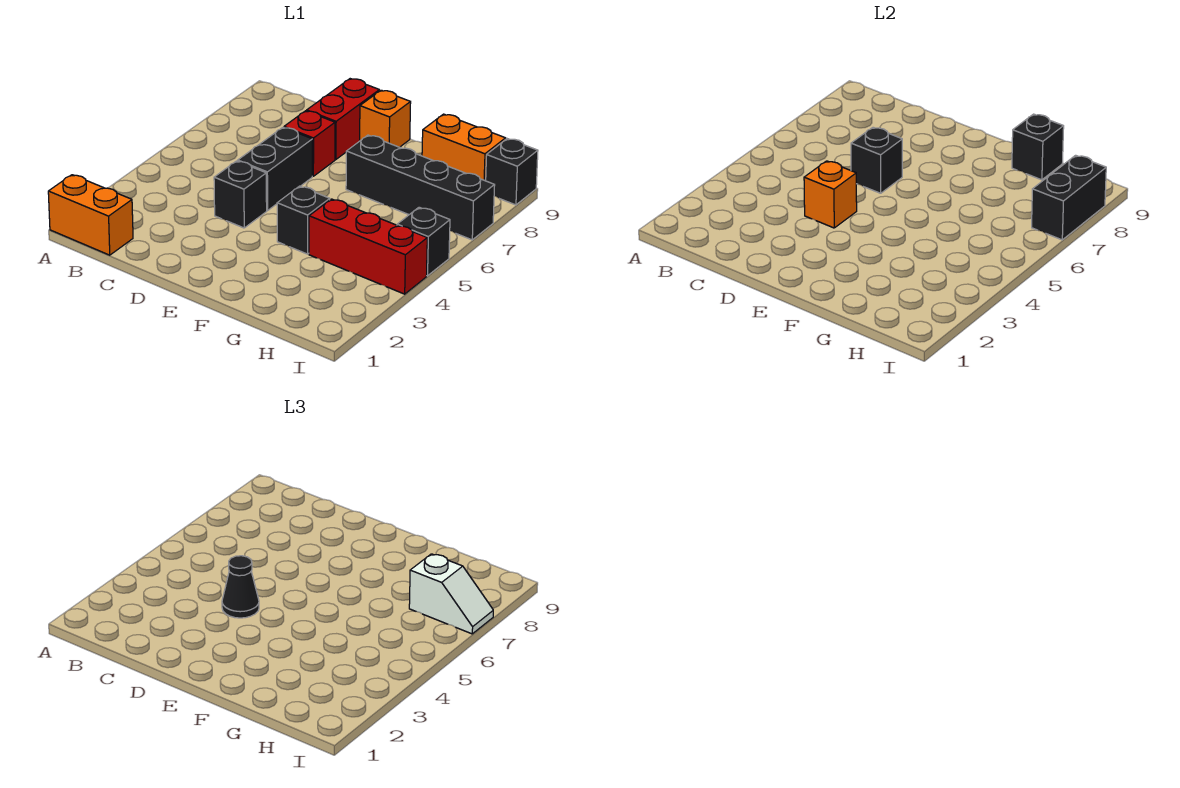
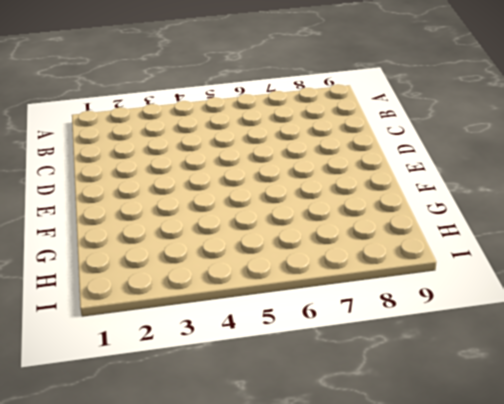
none -> orange 1x2 brick [48,175,133,255]
none -> black 1x1 brick [214,161,267,228]
none -> black 1x2 brick [238,127,312,211]

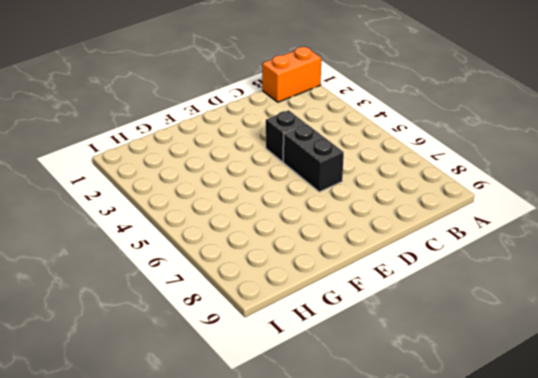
none -> red 1x1 brick [284,111,335,176]
none -> red 1x2 brick [307,79,379,160]
none -> orange 1x1 brick [360,90,411,147]

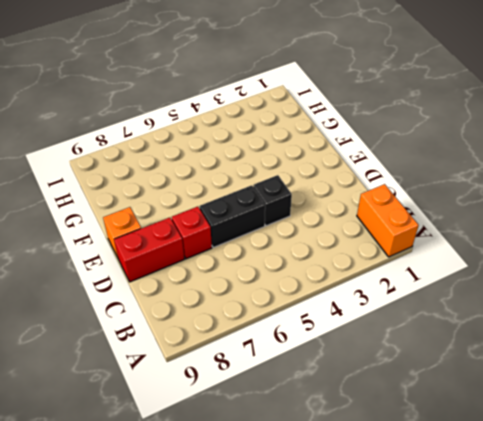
none -> black 1x1 brick [277,186,330,254]
none -> black 1x4 brick [346,135,495,240]
none -> red 1x3 brick [309,199,427,294]

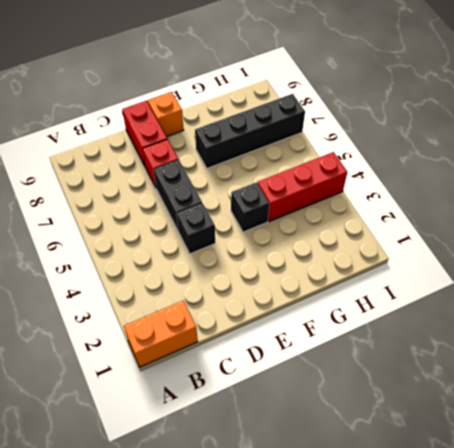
none -> orange 1x2 brick [422,114,506,181]
none -> black 1x1 brick [397,207,450,276]
none -> black 1x1 brick [486,139,538,205]

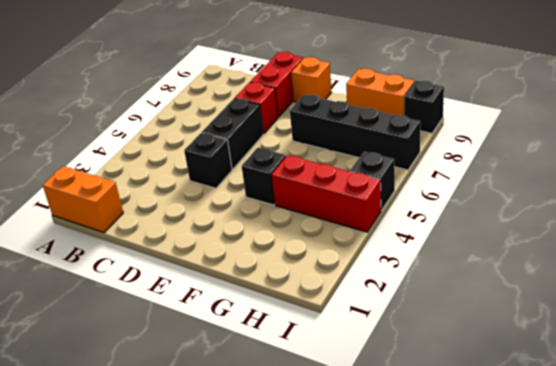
none -> orange 1x1 brick [804,161,857,228]
none -> black 1x1 brick [851,127,902,193]
none -> black 1x1 brick [1012,114,1064,180]

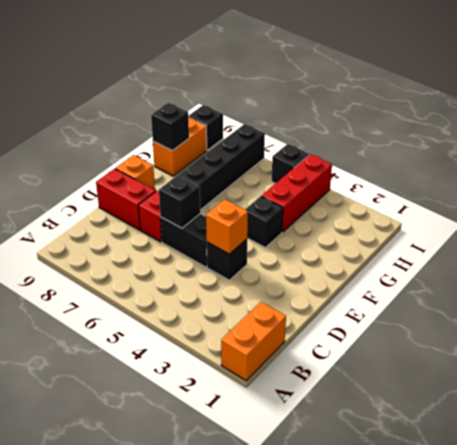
none -> black 1x2 brick [1032,155,1106,240]
none -> black 1x1 cone [222,556,259,618]
none -> white 1x2 slope [409,554,493,634]

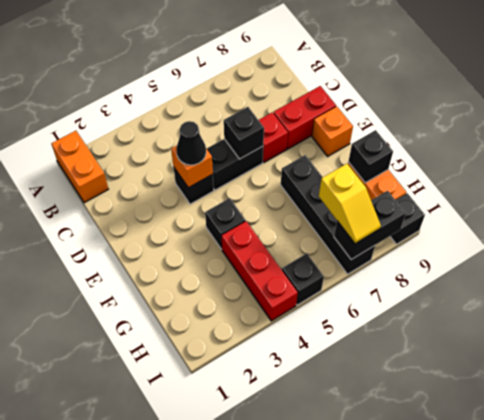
yellow 1x2 slope [319,164,381,244] -> white 1x2 slope [409,554,493,634]

